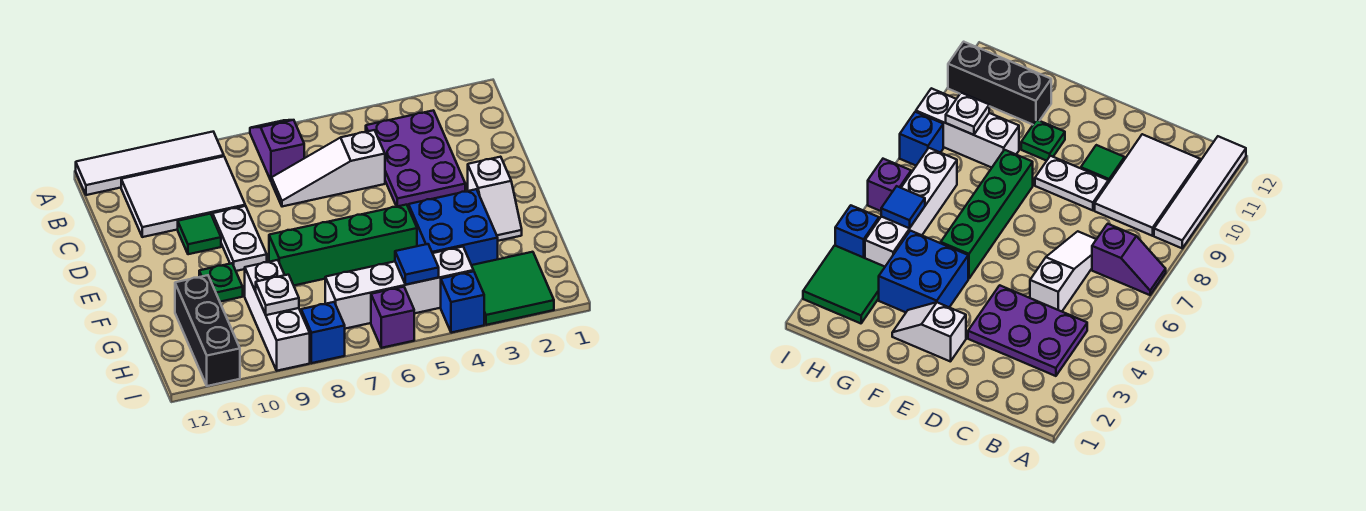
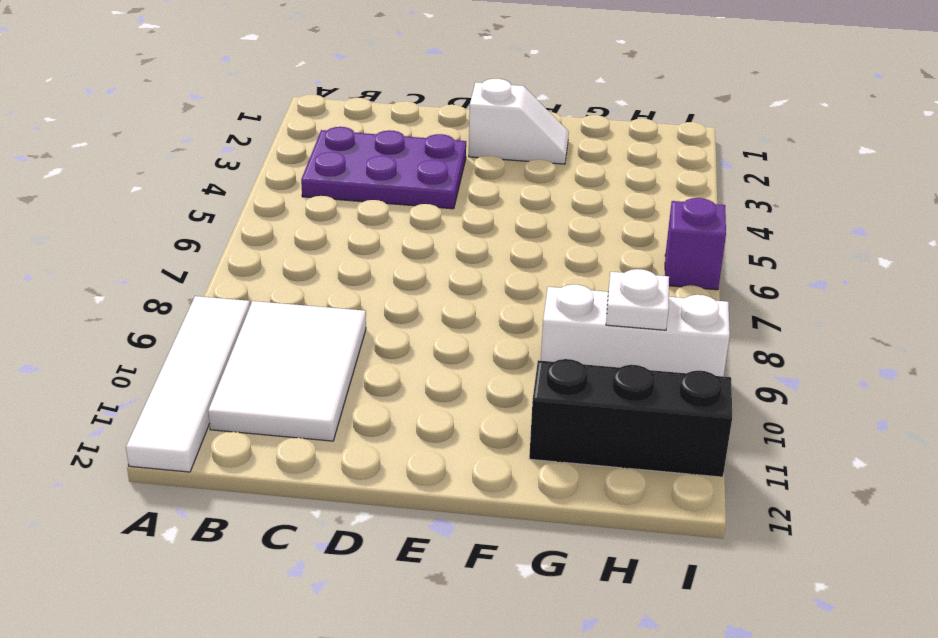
none -> purple 1x2 slope [250,120,304,182]
none -> white 1x3 slope [272,130,385,207]
none -> white 1x2 plate [213,206,267,271]

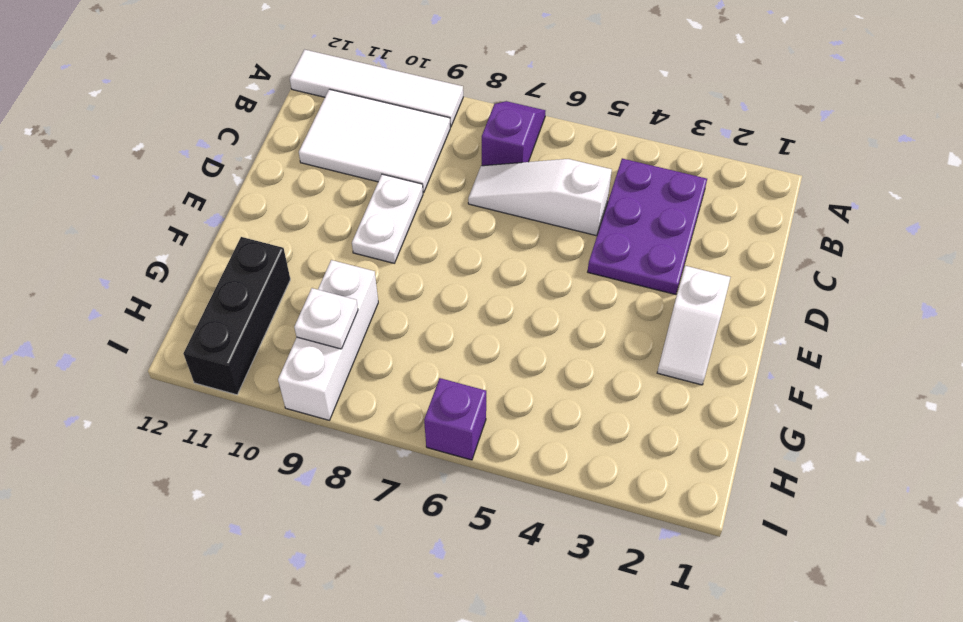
none -> green 1x1 tile [178,214,221,254]
none -> blue 2x2 brick [409,189,498,265]
none -> green 1x4 brick [269,205,417,285]

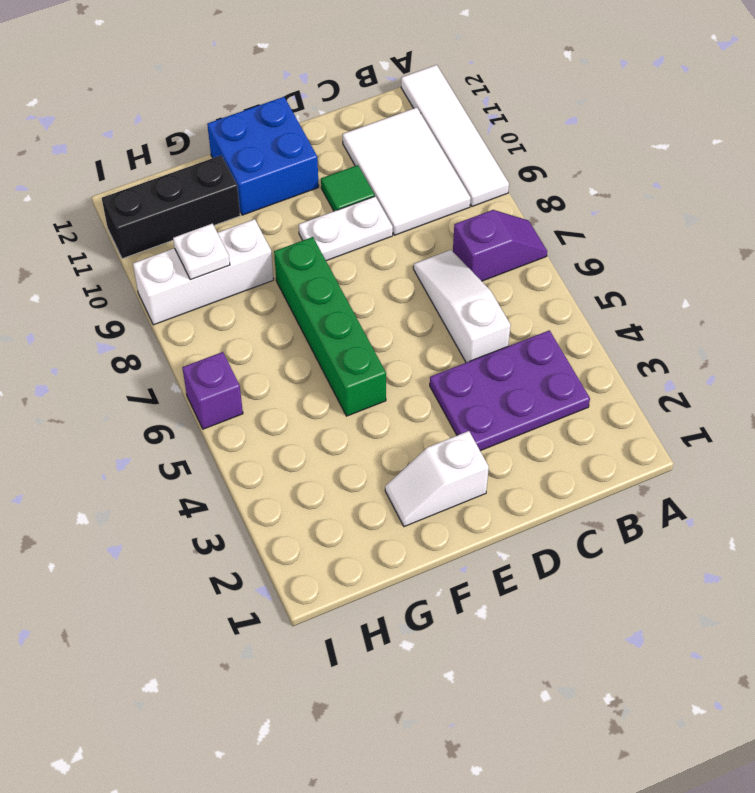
blue 2x2 brick [207,97,319,215] -> blue 2x2 brick moved to [409,189,498,265]
none -> green 1x1 plate [199,263,243,302]
none -> green 2x2 tile [472,252,554,325]
none -> white 1x4 brick [325,247,474,329]

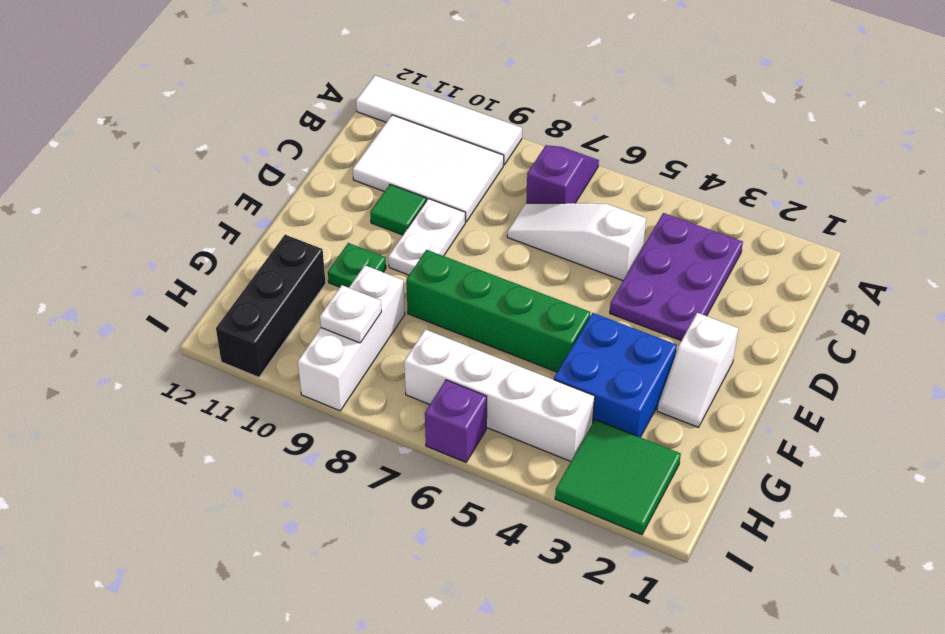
none -> blue 1x1 brick [441,271,484,333]
none -> blue 1x1 brick [301,302,345,363]
none -> blue 1x1 tile [395,244,439,285]

